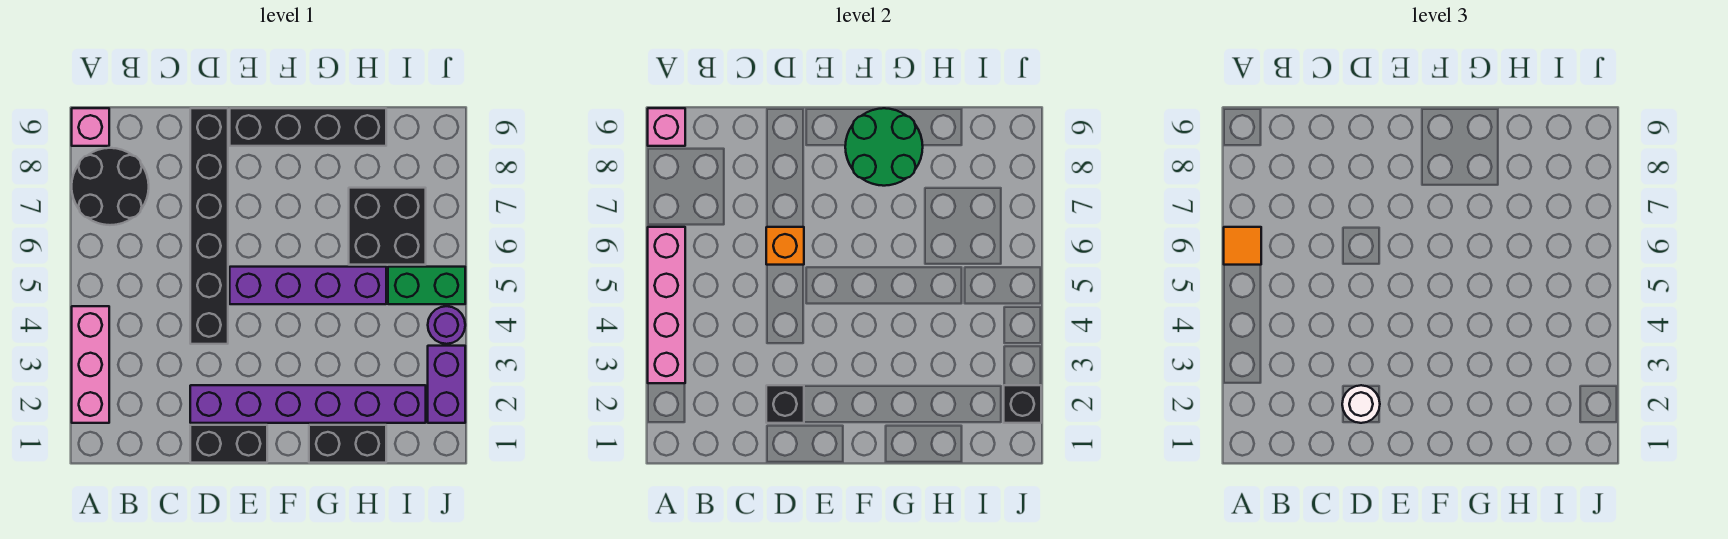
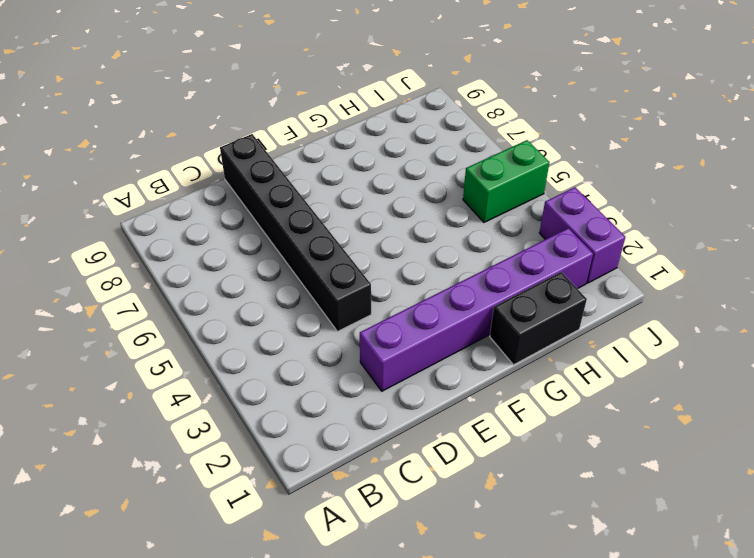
none -> pink 1x3 brick [72,306,109,423]
none -> black 2x2 round brick [72,148,149,225]
none -> pink 1x1 brick [72,108,109,146]

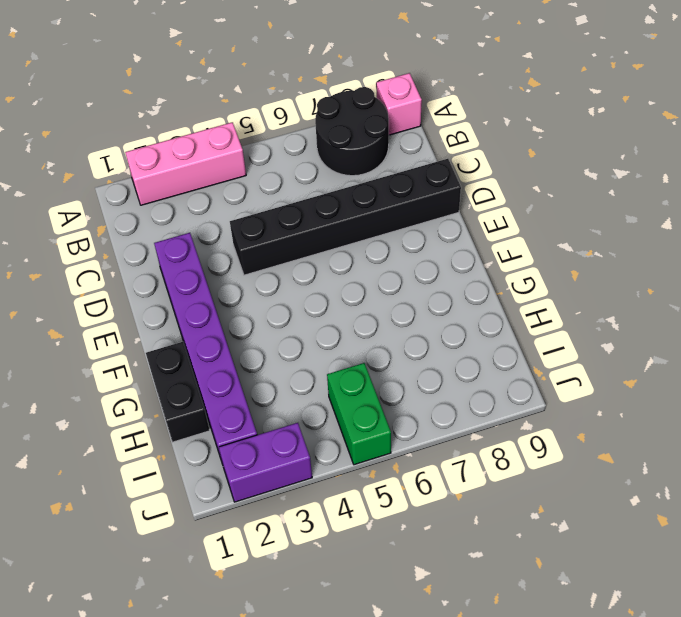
none -> black 1x2 brick [190,425,267,463]
none -> purple 1x4 brick [230,267,386,304]
none -> black 1x4 brick [230,108,386,146]

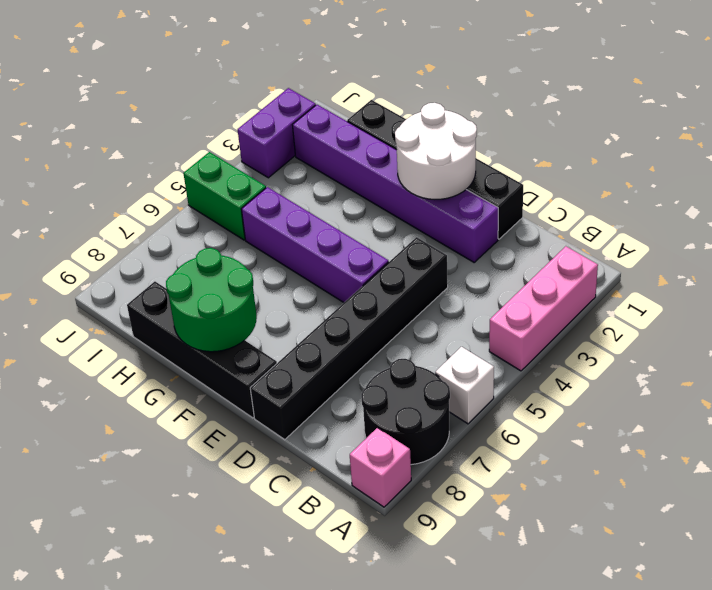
white 1x1 brick [435,347,494,424] -> none
white 2x2 round brick [395,103,477,199] -> none
none -> black 2x2 brick [349,188,426,265]
none -> purple 1x1 round brick [428,306,465,344]
none -> pink 1x4 brick [648,227,685,383]

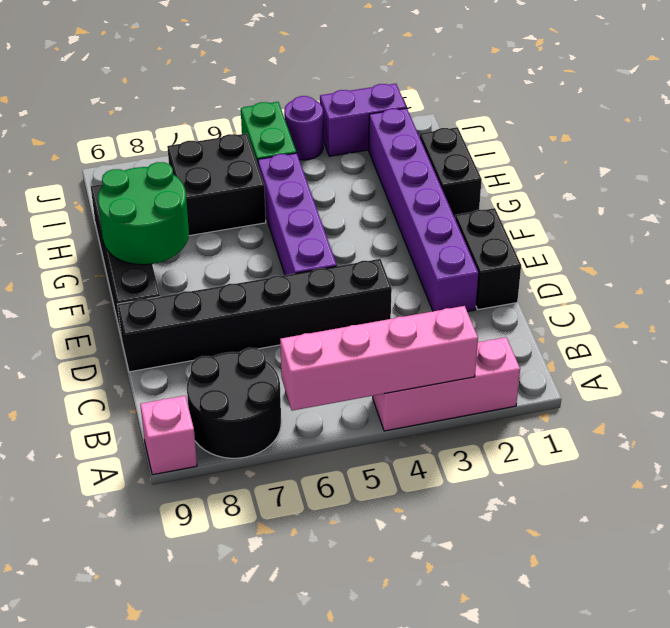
none -> pink 1x1 brick [648,108,685,146]
none -> black 1x1 brick [766,385,804,423]
none -> orange 1x1 brick [766,227,804,265]

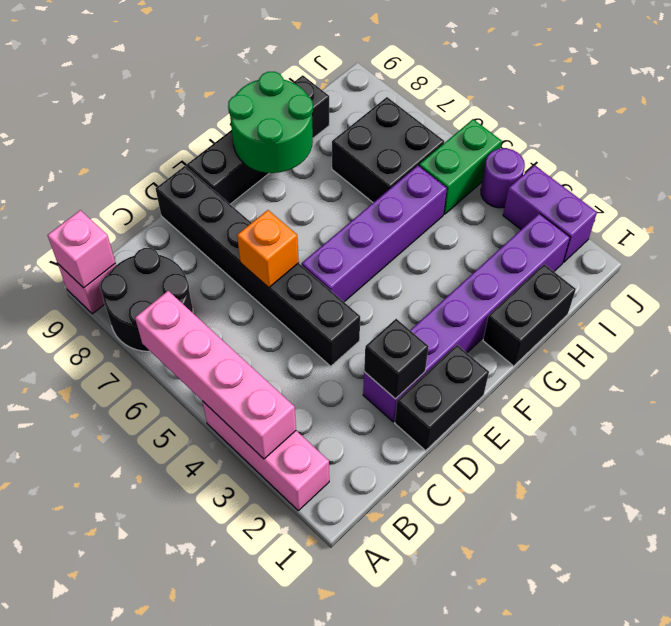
none -> black 1x1 brick [1004,385,1041,423]
none -> orange 1x1 tile [1224,227,1261,265]
none -> white 1x1 round brick [1342,385,1380,423]

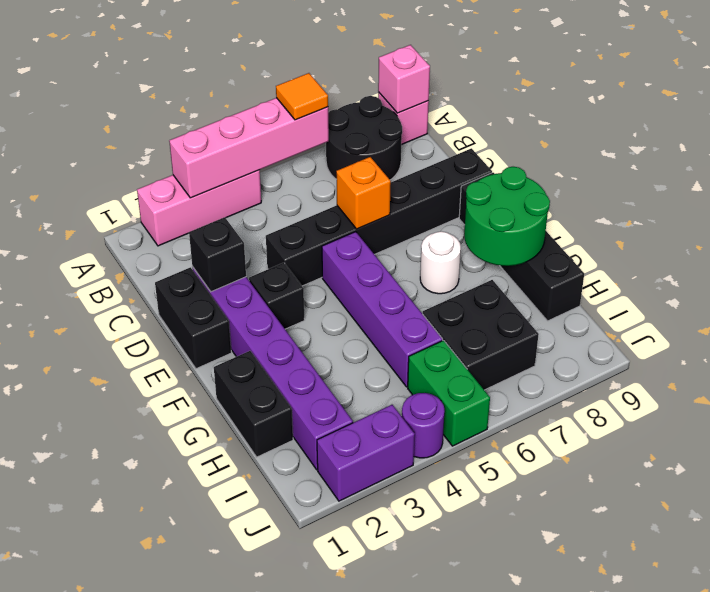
black 1x1 brick [249,263,305,329] -> black 1x1 brick moved to [1004,385,1041,423]
white 1x1 round brick [420,232,461,294] -> white 1x1 round brick moved to [1342,385,1380,423]

